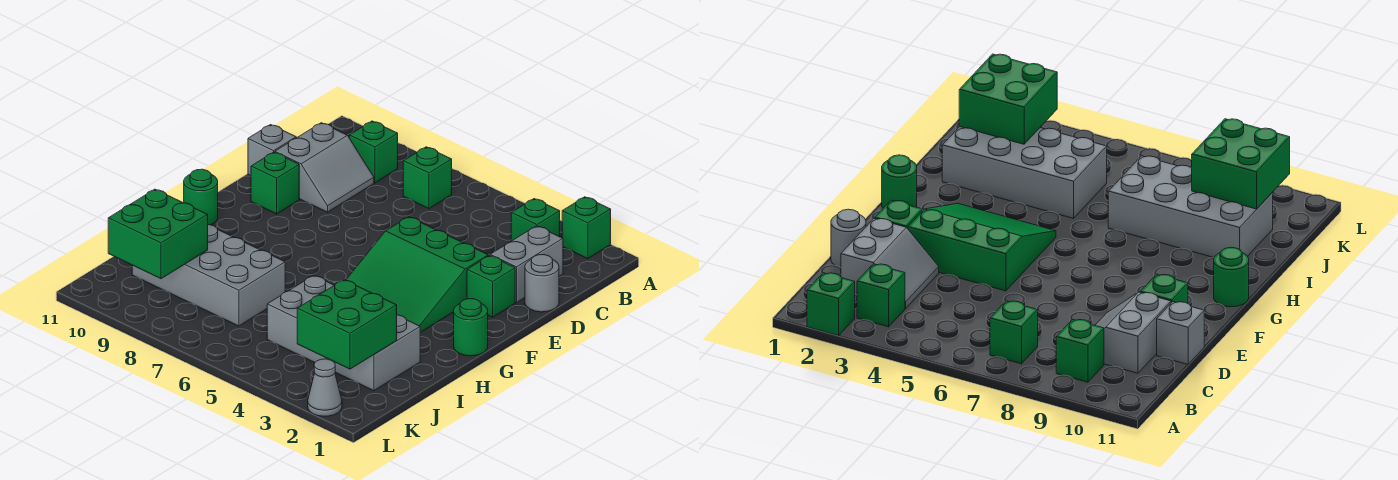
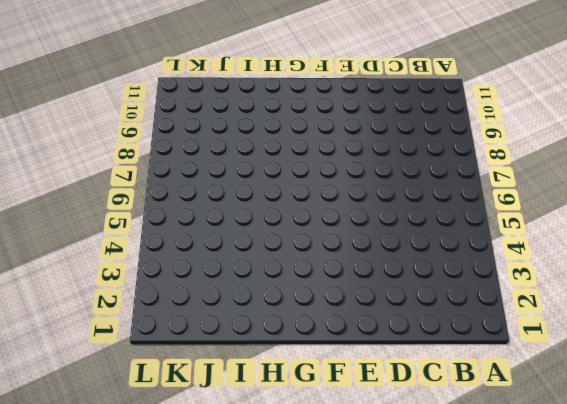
none -> green 1x1 brick [562,197,611,259]
none -> green 1x1 brick [511,199,560,241]
none -> green 1x1 brick [403,147,452,209]

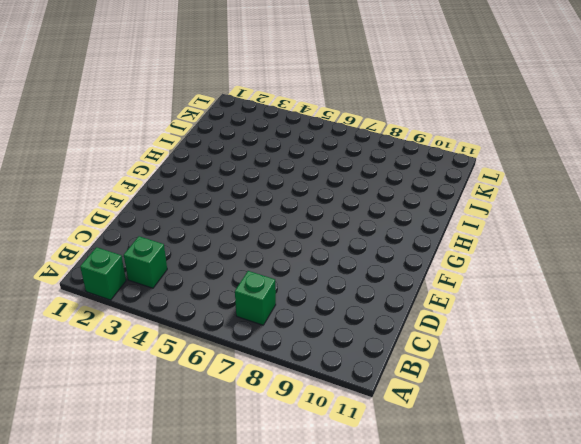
none -> green 1x1 brick [349,121,398,183]
none -> grey 2x2 slope [488,226,563,303]
none -> grey 2x2 slope [275,123,374,212]

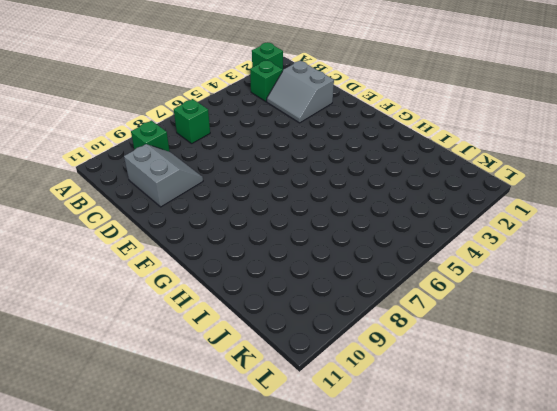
none -> grey 1x1 round brick [525,255,559,312]
none -> grey 1x1 brick [248,125,296,176]
none -> green 1x1 brick [467,256,515,317]

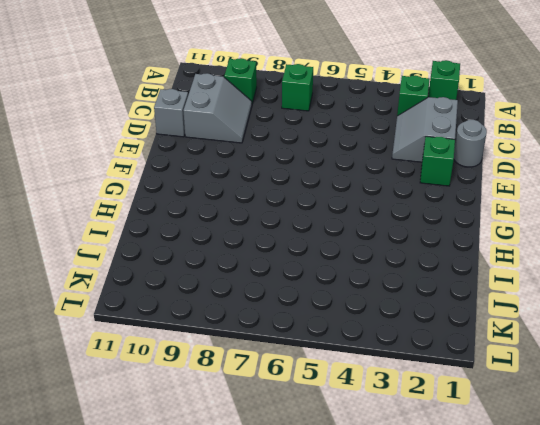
none -> green 3x3 slope [346,217,488,333]
none -> green 1x1 brick [251,152,299,214]
none -> green 1x1 round brick [454,299,488,356]

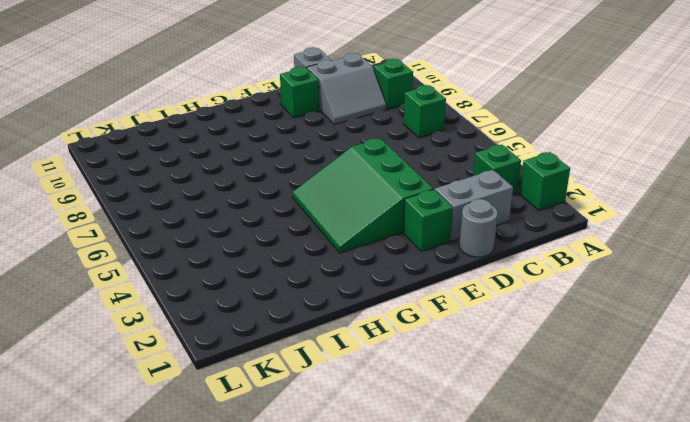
none -> green 1x1 round brick [454,299,488,356]
none -> green 1x1 round brick [184,169,218,225]
none -> grey 2x4 brick [267,275,420,391]

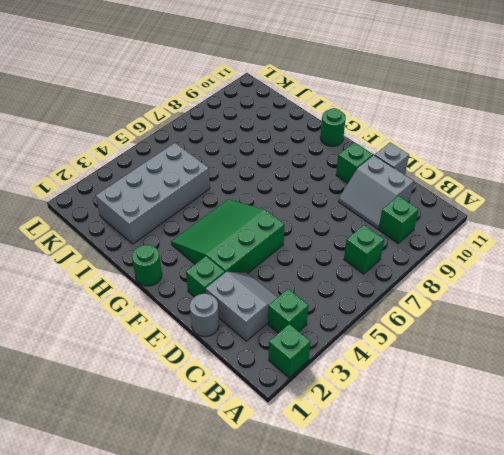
none -> grey 2x4 brick [132,225,285,326]
none -> grey 1x1 cone [308,359,342,416]
none -> green 2x2 brick [297,280,397,369]

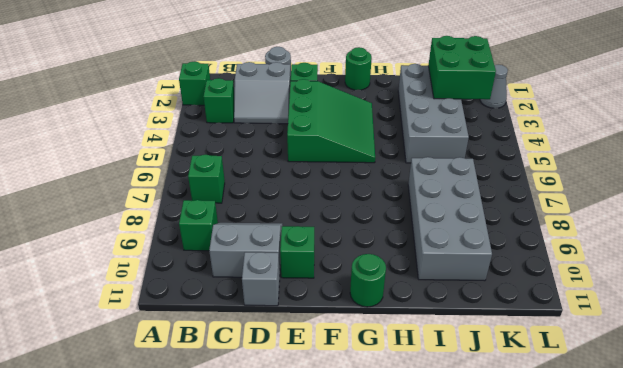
none -> green 2x2 brick [108,189,208,279]

